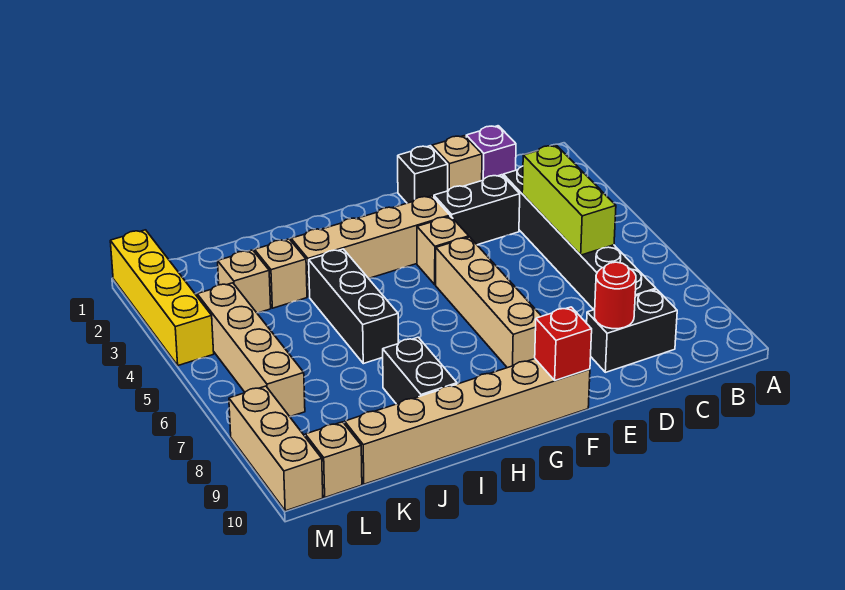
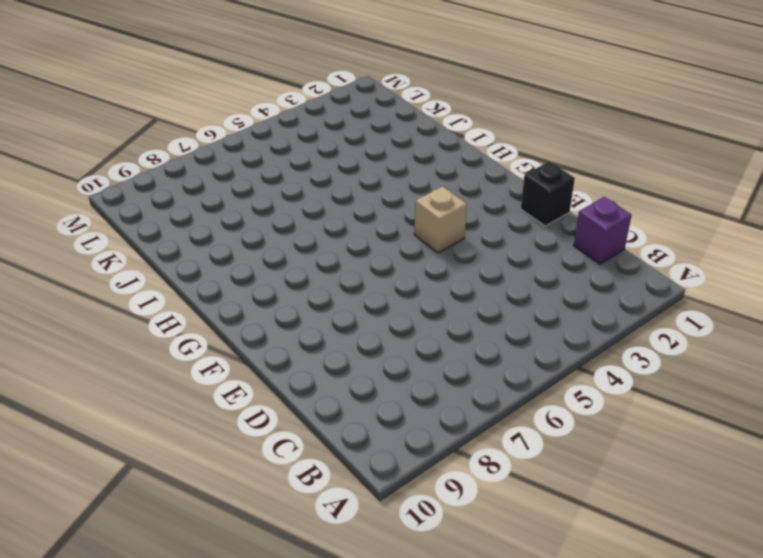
none -> black 1x6 brick [503,166,656,310]
none -> black 1x2 brick [587,289,677,372]
none -> tan 1x1 brick [432,136,482,191]

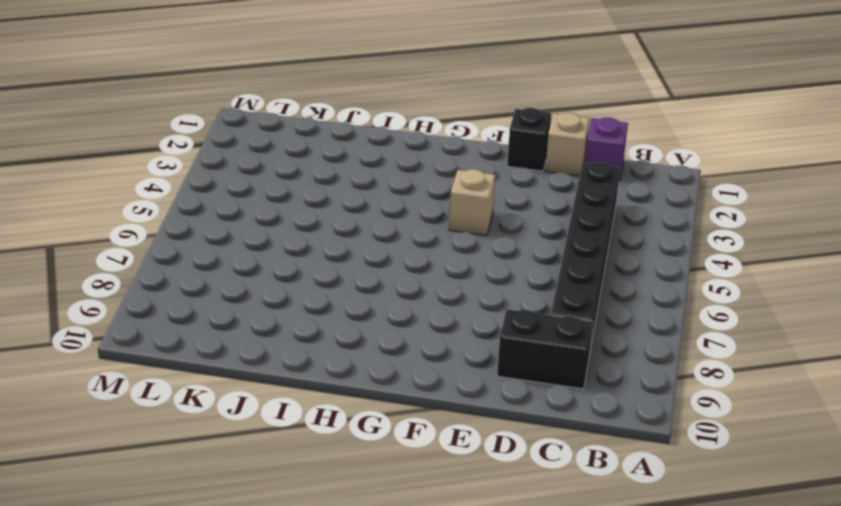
none -> black 1x2 brick [434,175,520,245]
none -> tan 1x4 brick [291,196,450,297]
none -> tan 1x4 brick [436,237,541,368]

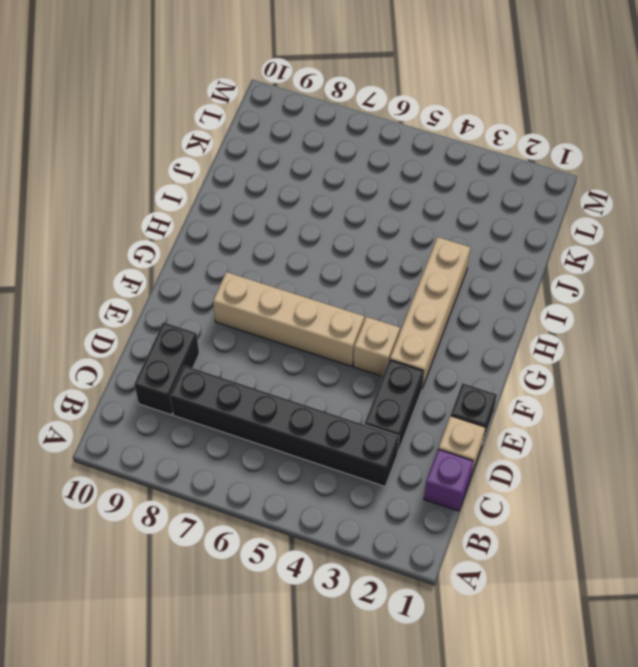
none -> tan 1x6 brick [345,359,590,484]
none -> black 1x3 brick [309,249,398,364]
none -> black 1x2 brick [383,337,457,404]

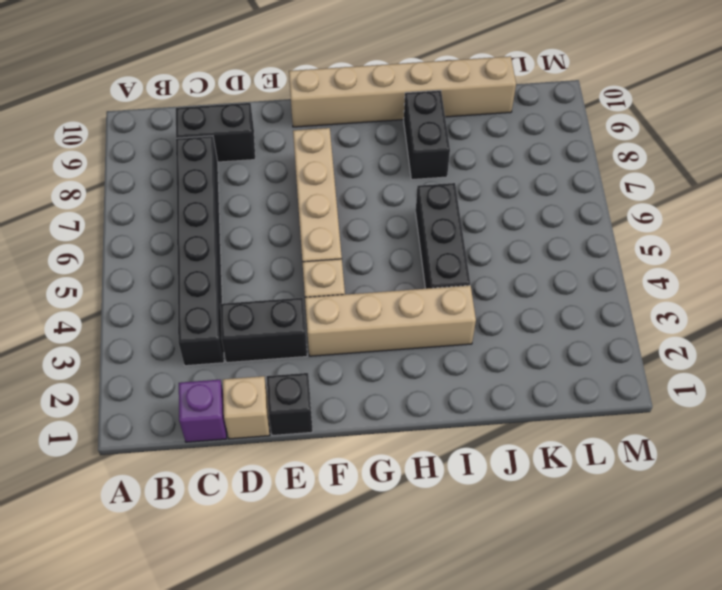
none -> tan 1x1 brick [255,239,307,308]
none -> tan 1x1 brick [218,250,271,313]
none -> tan 1x4 brick [197,283,305,417]

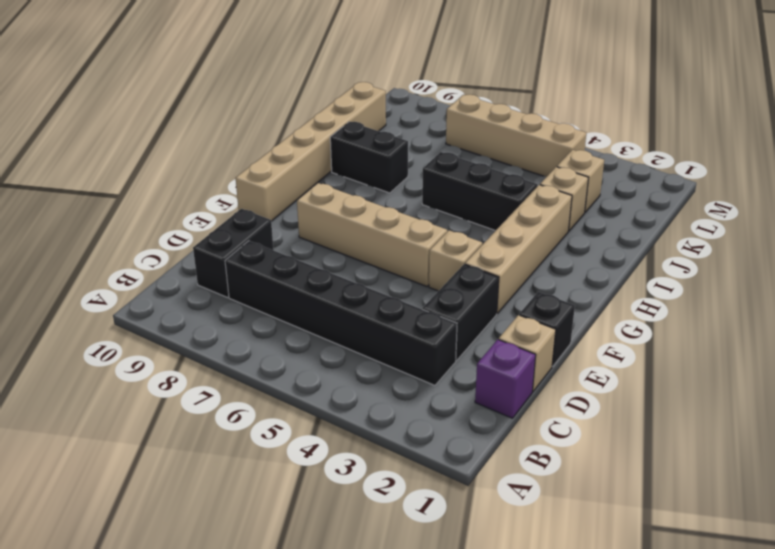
none -> tan 1x1 brick [305,422,362,497]
none -> yellow 1x4 brick [110,230,214,365]
none -> tan 1x3 brick [229,386,323,511]

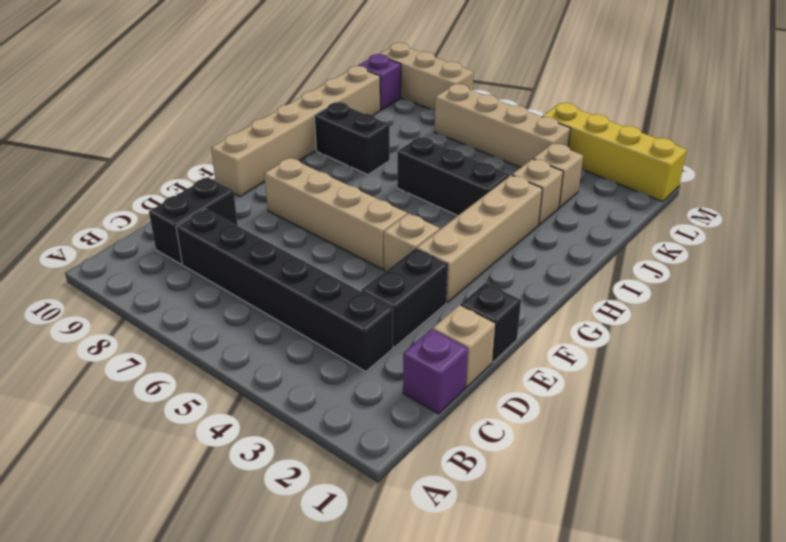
purple 1x1 brick [358,54,401,110] -> tan 1x1 brick [305,422,362,497]
none -> lime 1x3 brick [522,145,616,255]
none -> red 1x1 round brick [595,262,636,329]
none -> red 1x1 brick [535,307,592,381]

